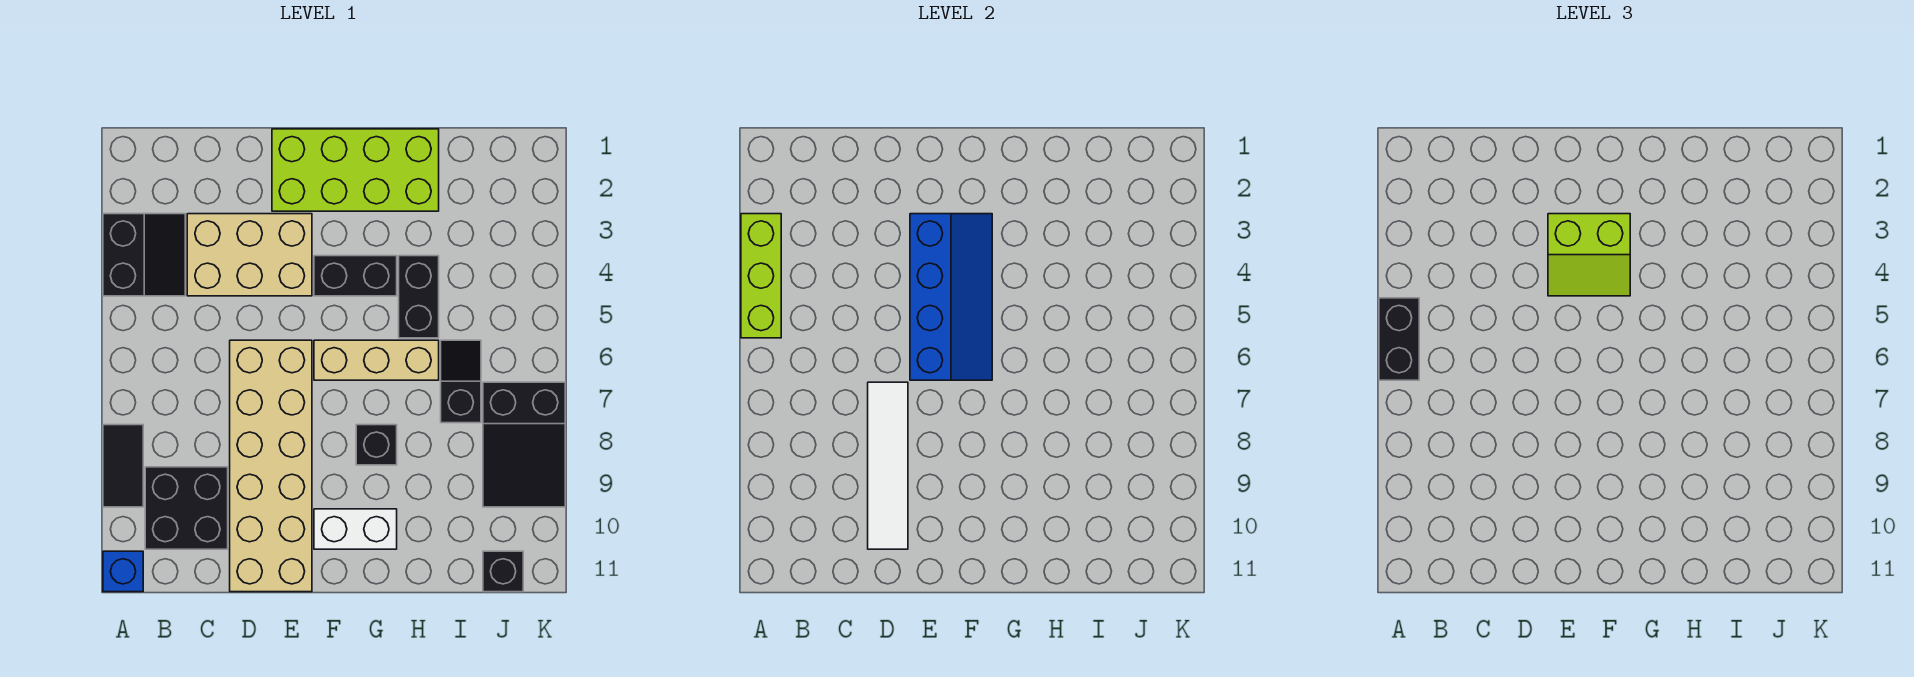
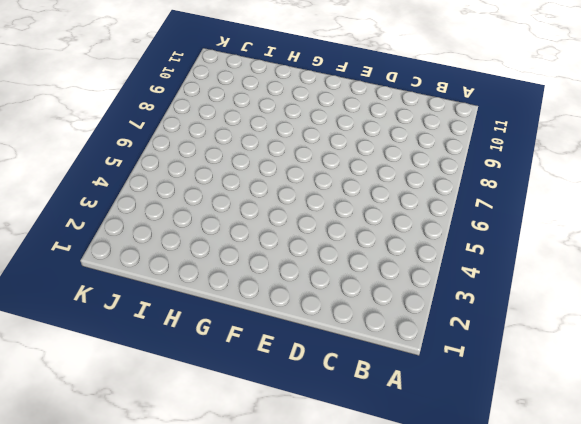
none -> black 2x2 slope [103,214,185,296]
none -> black 1x2 tile [103,425,143,507]
none -> blue 1x1 brick [103,551,143,592]

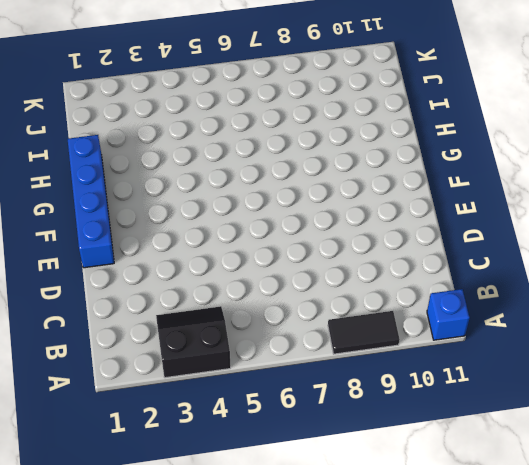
blue 1x4 brick [68,135,114,268] -> lime 2x4 brick [272,129,439,211]
none -> black 2x2 brick [145,467,228,549]
none -> tan 2x3 brick [187,214,312,296]
none -> tan 2x6 brick [230,340,312,592]

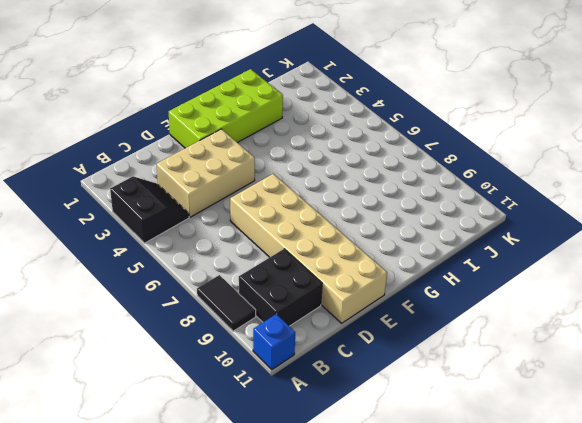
none -> black 1x2 brick [314,256,397,296]
none -> tan 1x3 brick [314,340,439,380]
none -> white 1x2 brick [314,509,397,549]

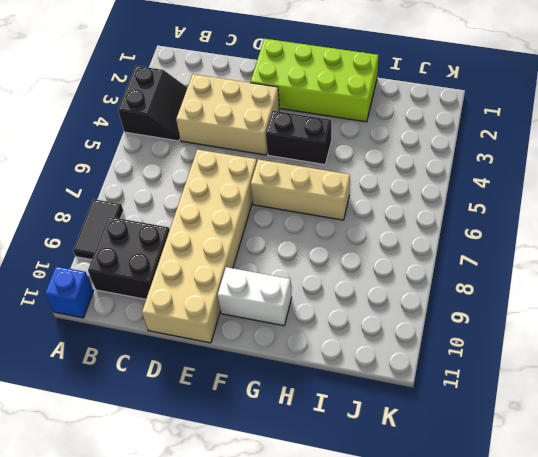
none -> black 1x1 brick [356,425,397,465]
none -> black 1x2 brick [399,256,439,338]
none -> black 1x2 slope [441,340,481,423]

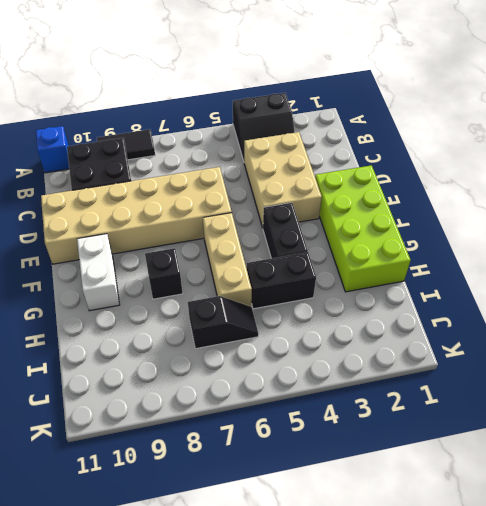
none -> black 2x3 slope [483,382,565,507]
none -> black 1x1 brick [483,551,523,592]
none -> lime 1x3 brick [741,214,781,338]

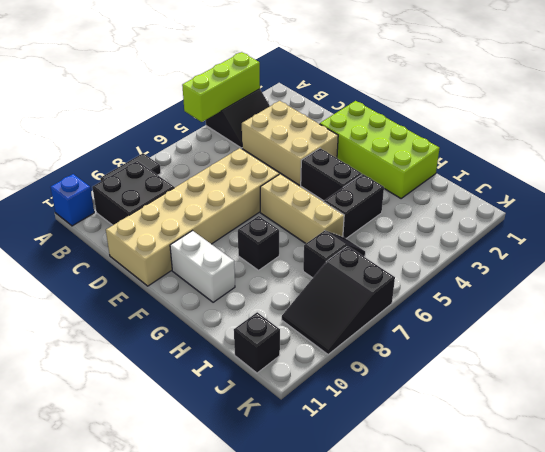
none -> white 1x4 tile [868,382,908,549]
none -> blue 2x4 slope [910,214,992,380]
none -> black 1x2 brick [1379,298,1419,380]

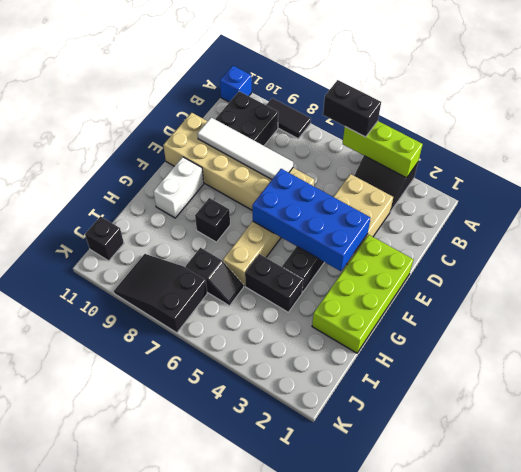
blue 2x4 brick [252,169,371,271] -> blue 2x4 slope [910,214,992,380]
none -> lime 2x2 slope [1548,214,1630,296]

